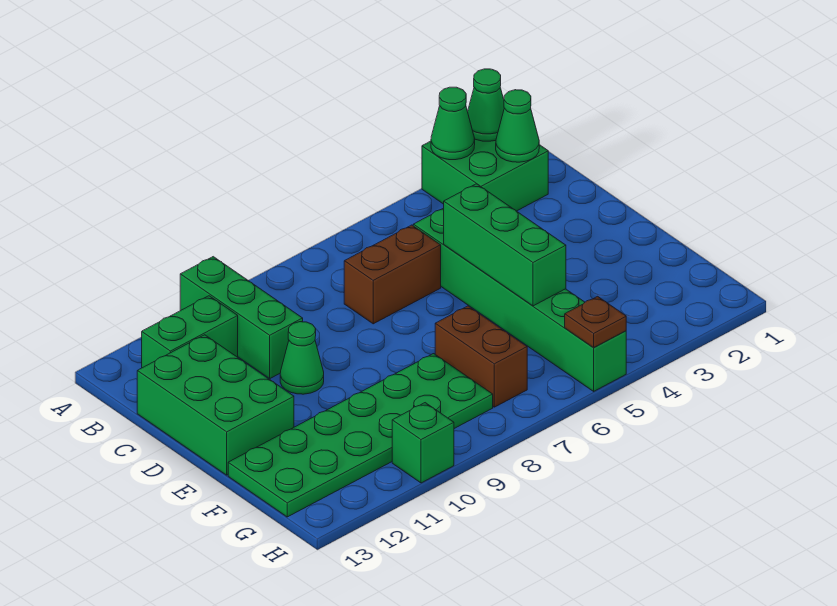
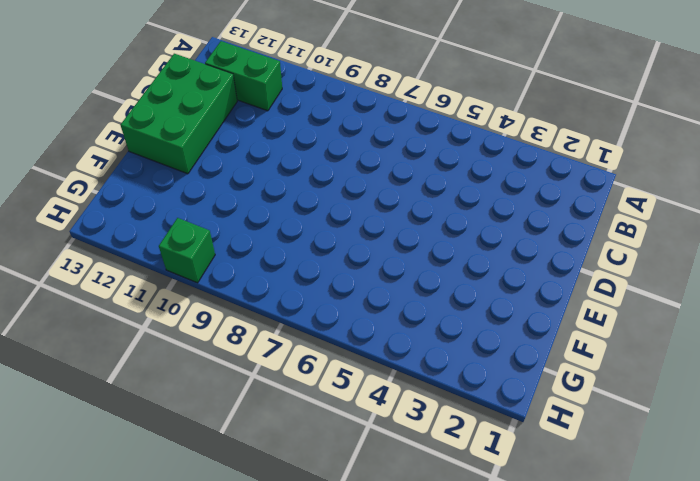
none -> green 2x2 brick [422,139,548,211]
none -> green 1x3 brick [180,257,303,378]
none -> green 1x6 brick [413,208,626,391]

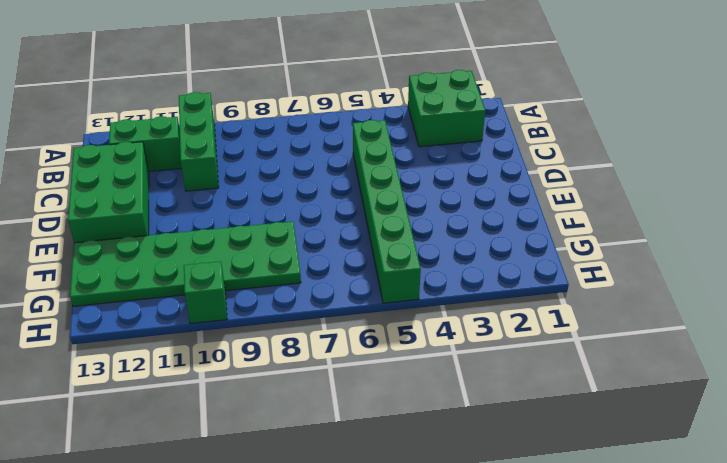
none -> brown 1x2 brick [344,225,441,324]
none -> green 1x1 cone [280,322,324,394]
none -> brown 1x2 brick [435,306,527,407]

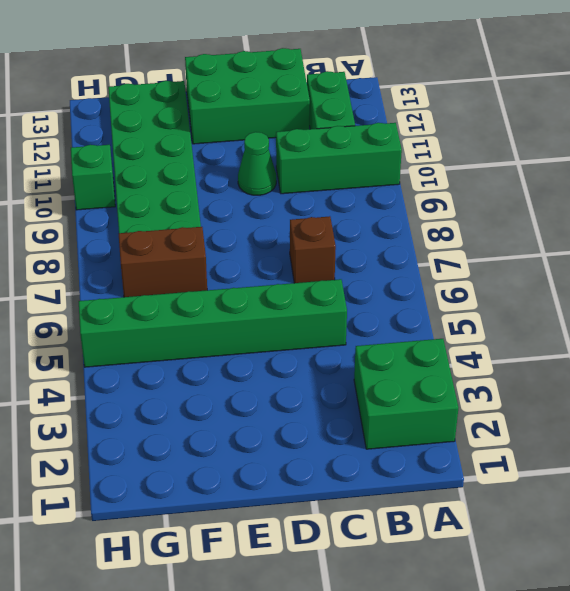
brown 1x1 brick [290,216,336,283] -> brown 1x2 brick [344,225,441,324]
none -> green 1x1 cone [468,69,504,141]
none -> green 1x1 cone [431,87,475,160]
none -> green 1x1 cone [496,90,539,162]

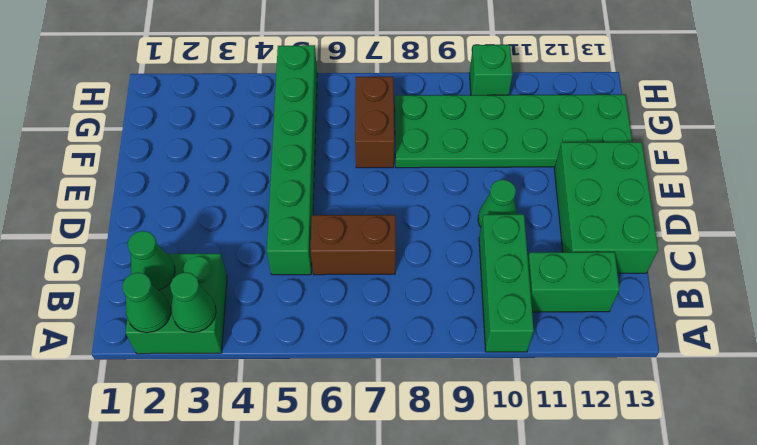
none -> green 1x3 brick [444,184,566,306]
none -> brown 1x1 plate [565,296,626,347]

